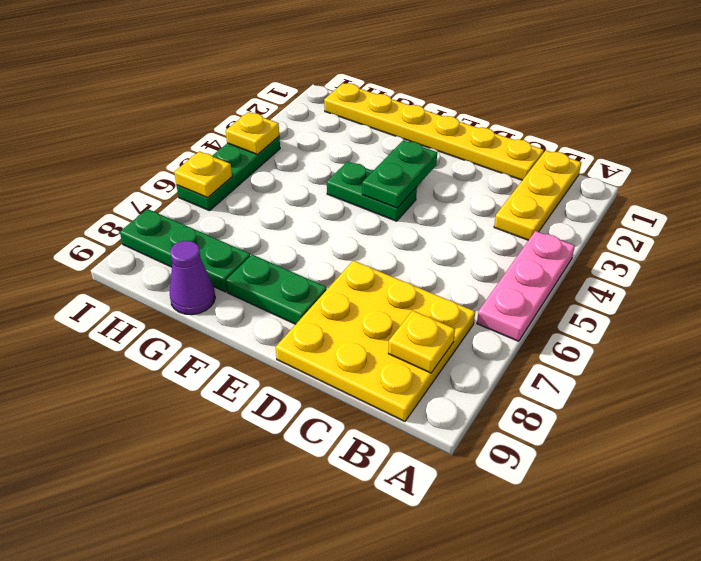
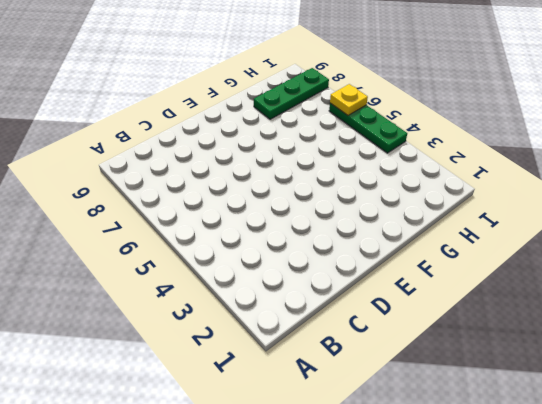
none -> pink 1x3 plate [477,231,575,341]
none -> yellow 1x3 plate [494,151,581,240]
none -> yellow 3x3 plate [276,261,475,421]

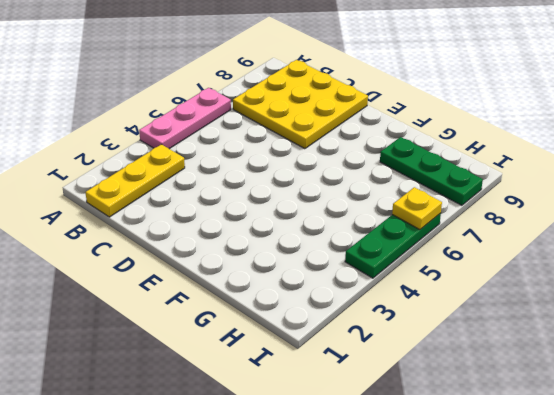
none -> yellow 1x6 plate [324,83,544,180]
none -> green 1x2 plate [327,162,417,221]
none -> green 1x2 plate [226,255,327,324]

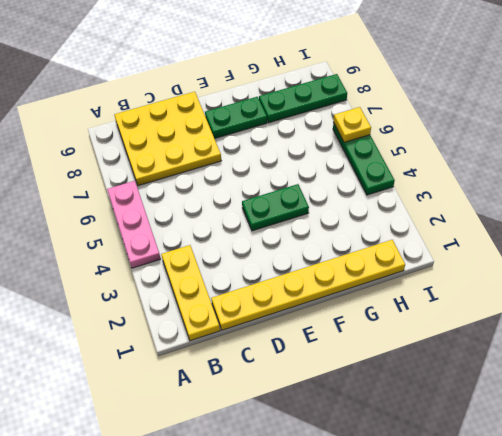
none -> purple 1x1 cone [170,241,215,315]
none -> yellow 1x1 plate [388,310,455,373]
none -> green 1x2 plate [362,140,437,208]

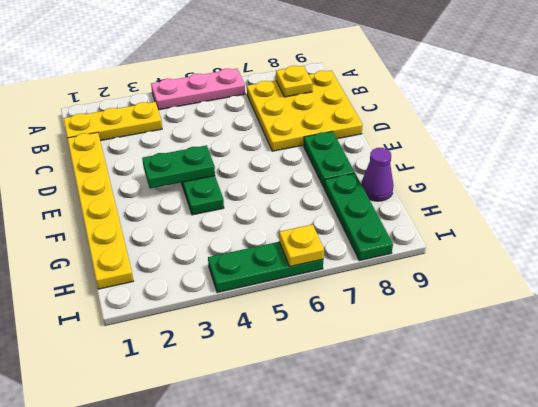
none -> yellow 1x1 plate [226,112,279,155]

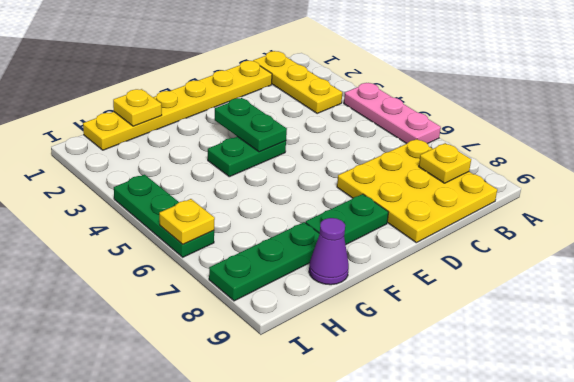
yellow 1x1 plate [113,89,162,126] -> yellow 1x1 plate moved to [226,112,279,155]

